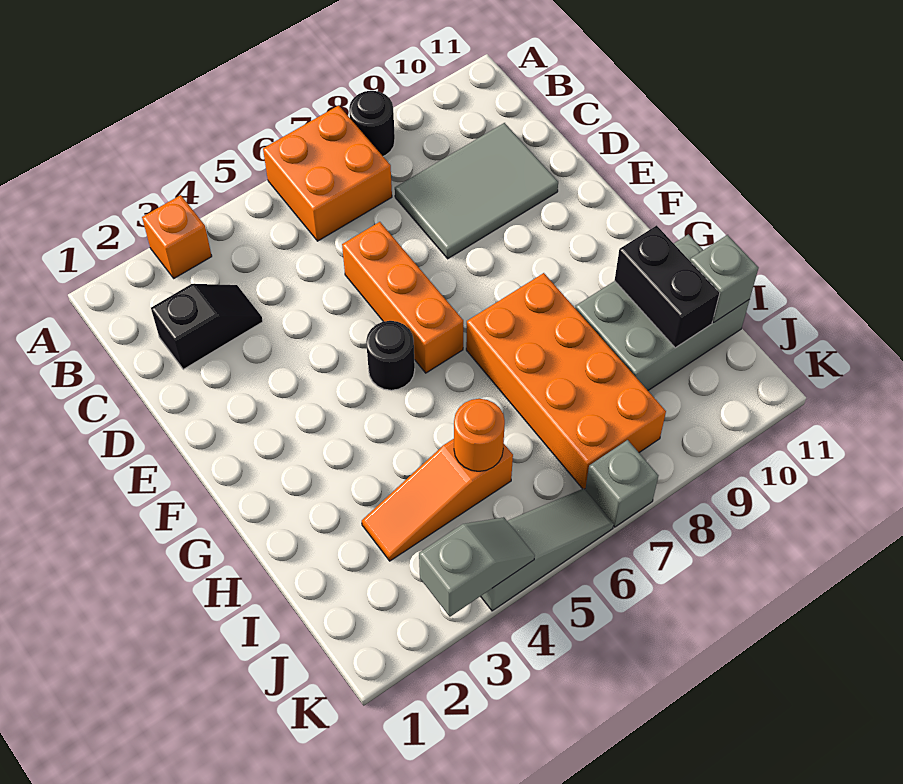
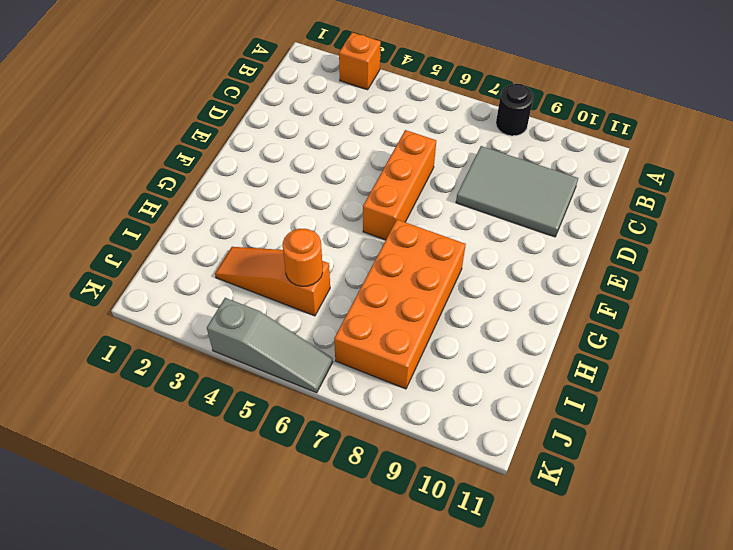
none -> orange 2x2 brick [263,105,392,241]
none -> black 1x2 slope [151,284,263,369]
none -> black 1x1 round brick [366,321,415,390]

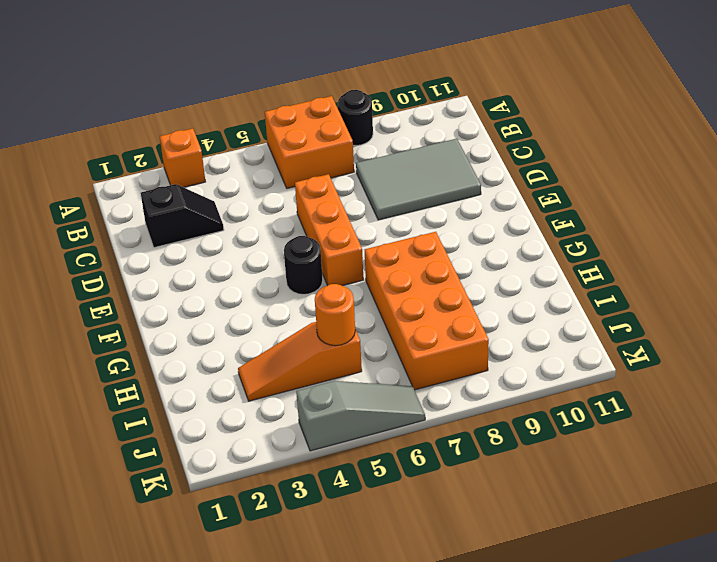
none -> grey 2x3 brick [575,234,749,390]
none -> grey 1x1 brick [585,440,658,527]
none -> black 1x2 brick [615,225,720,348]

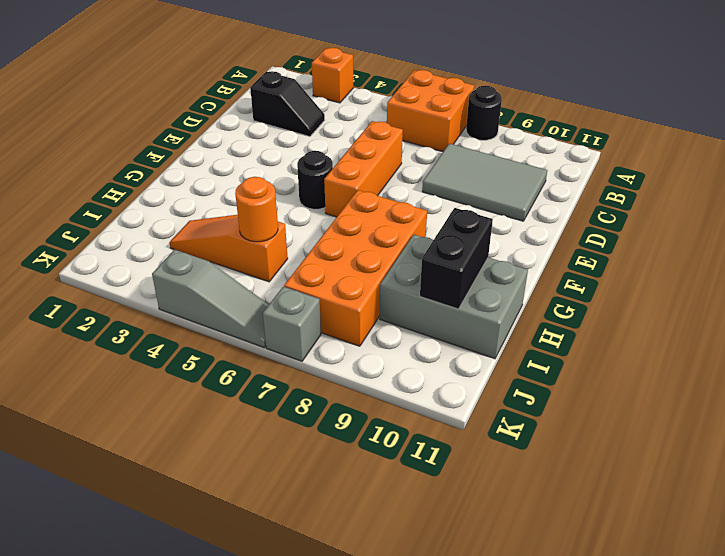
none -> grey 1x1 brick [690,235,759,322]
none -> grey 1x2 slope [419,517,535,617]

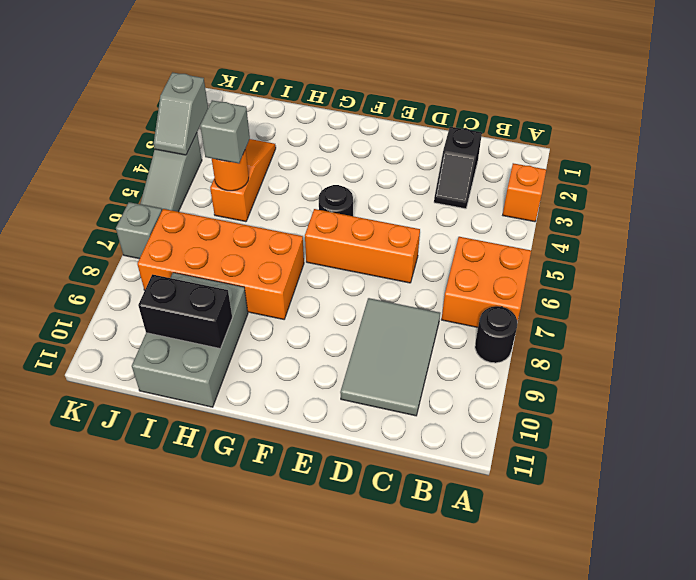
grey 1x1 brick [200,100,250,163] -> grey 1x1 brick moved to [690,235,759,322]

